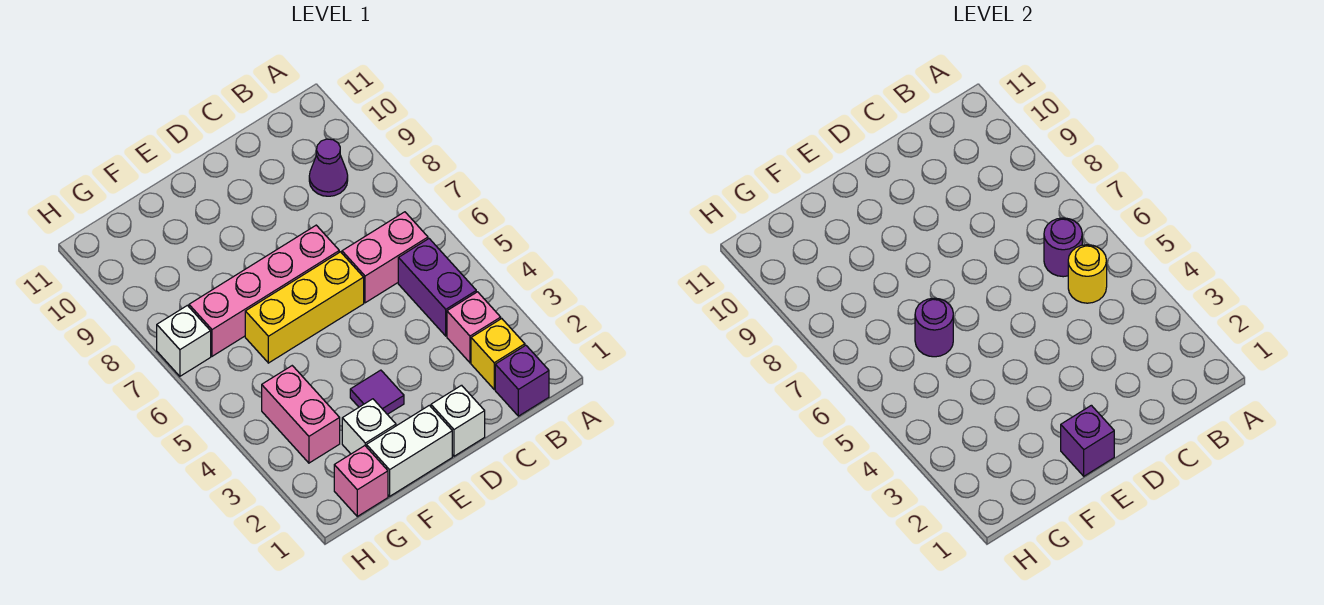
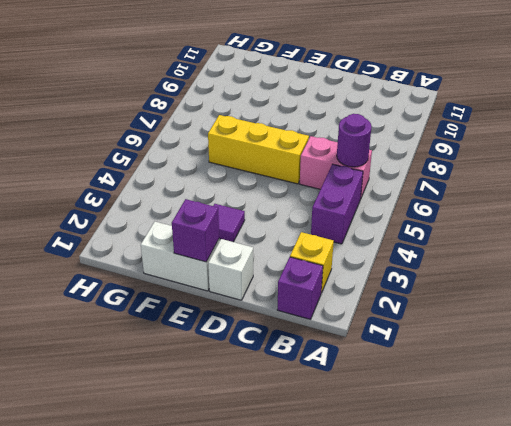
none -> pink 1x1 brick [447,292,501,363]
none -> purple 1x1 cone [309,139,348,196]
none -> pink 1x4 brick [189,225,339,356]

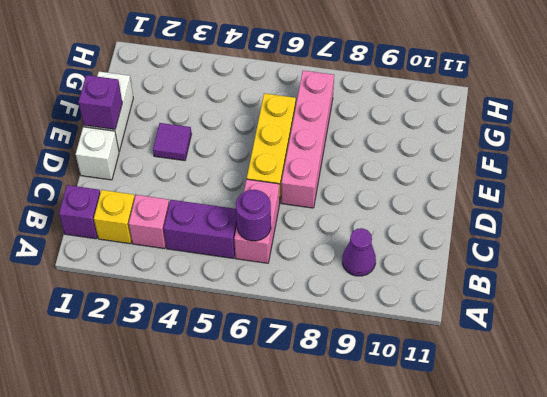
none -> white 1x1 brick [342,399,396,454]
none -> pink 1x1 brick [334,446,388,516]
none -> pink 1x2 brick [262,366,340,463]

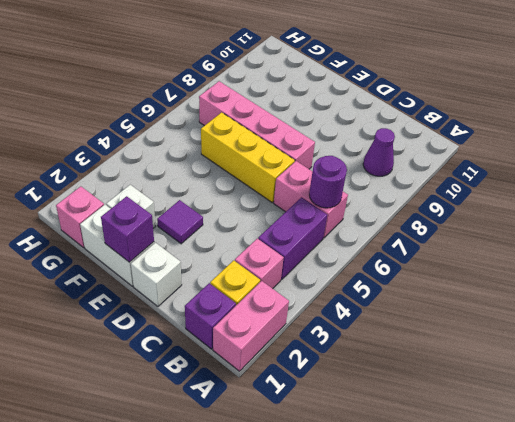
pink 1x2 brick [213,281,289,371] -> pink 1x2 brick moved to [262,366,340,463]
none -> white 1x1 brick [157,305,211,376]
none -> yellow 1x1 round brick [1068,245,1107,303]
none -> purple 1x1 round brick [915,298,953,357]

